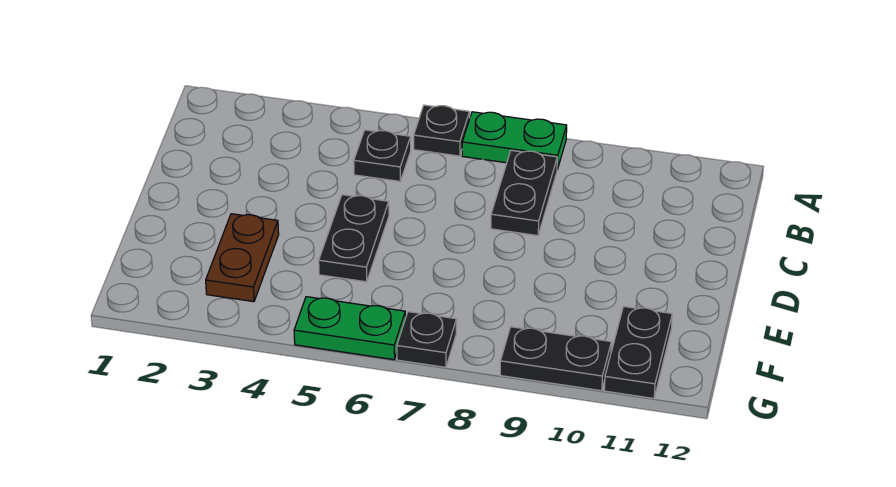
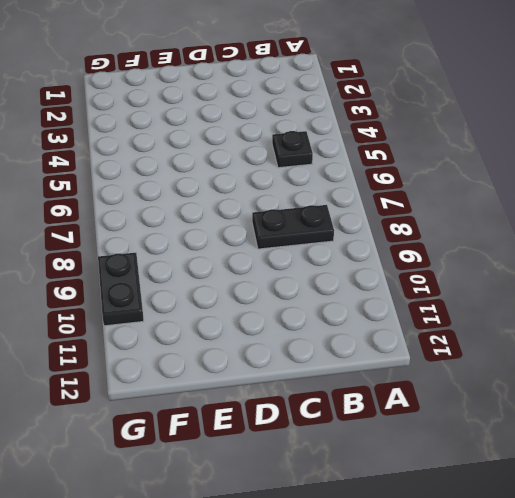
none -> black 1x1 plate [414,105,470,156]
none -> green 1x2 plate [462,112,567,169]

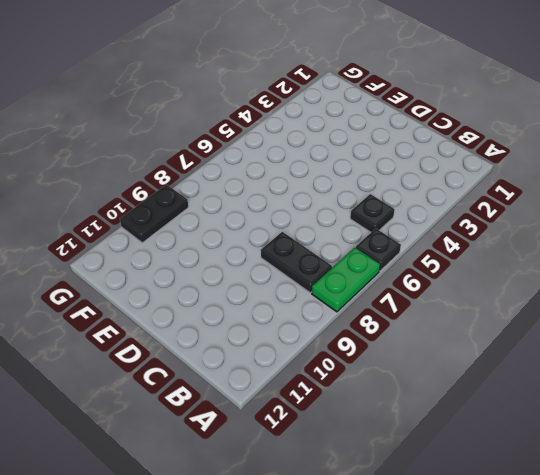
none -> black 1x2 plate [319,195,389,282]
none -> brown 1x2 plate [206,214,279,302]

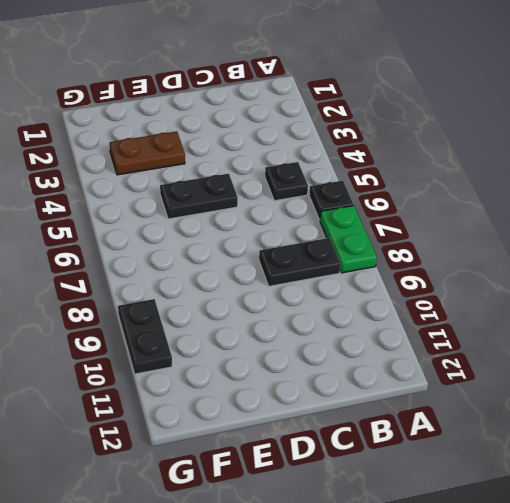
none -> black 1x2 plate [604,306,672,398]
none -> green 1x2 plate [294,297,405,360]

